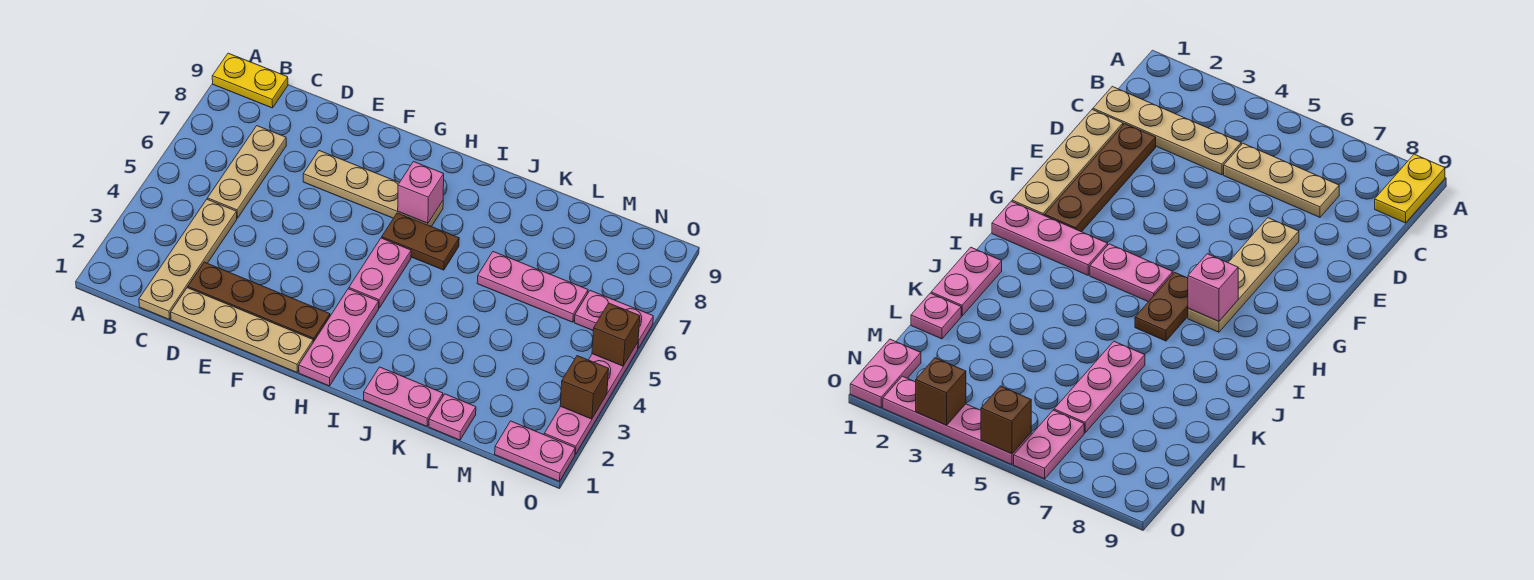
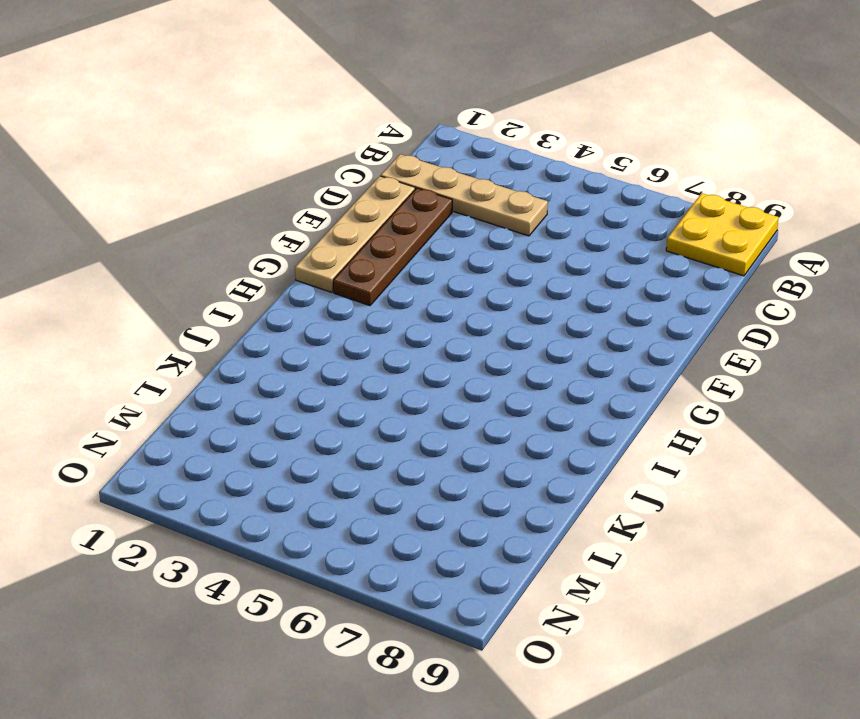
yellow 2x2 plate [666,193,779,276] -> yellow 1x2 plate [212,53,288,108]
none -> tan 1x3 plate [207,126,286,218]
none -> tan 1x4 plate [303,151,443,227]
none -> pink 1x3 plate [299,289,379,386]

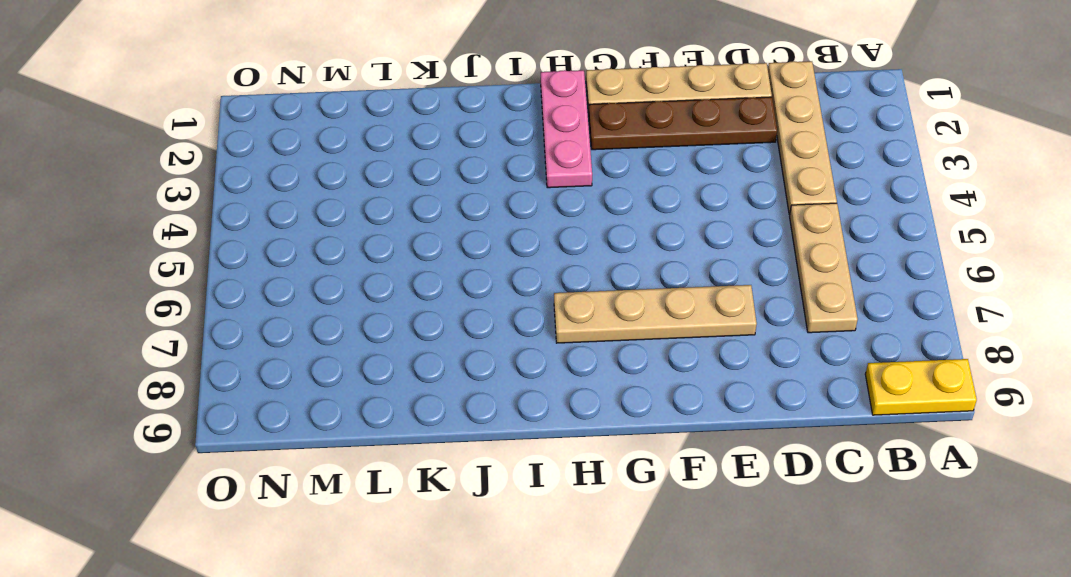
none -> pink 1x2 plate [349,238,411,308]
none -> brown 1x2 plate [382,213,459,270]
none -> pink 1x2 plate [364,367,443,426]

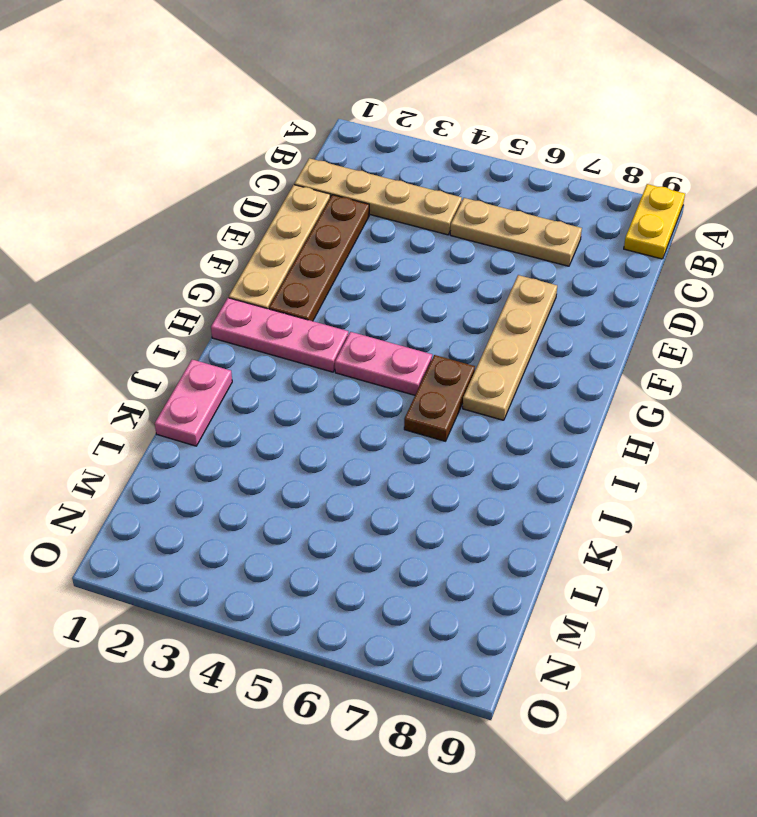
none -> pink 1x3 plate [477,252,588,322]
none -> pink 1x1 plate [429,394,476,440]
none -> pink 1x2 plate [495,421,575,481]

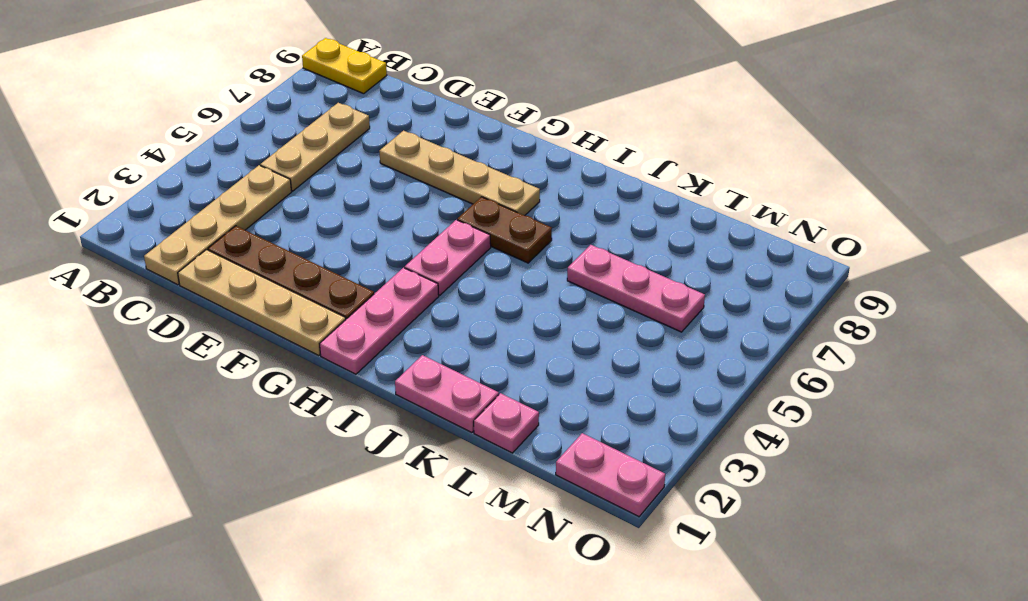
none -> pink 1x2 plate [574,291,653,348]
none -> pink 1x4 plate [544,343,638,454]
none -> pink 1x1 brick [398,162,444,223]

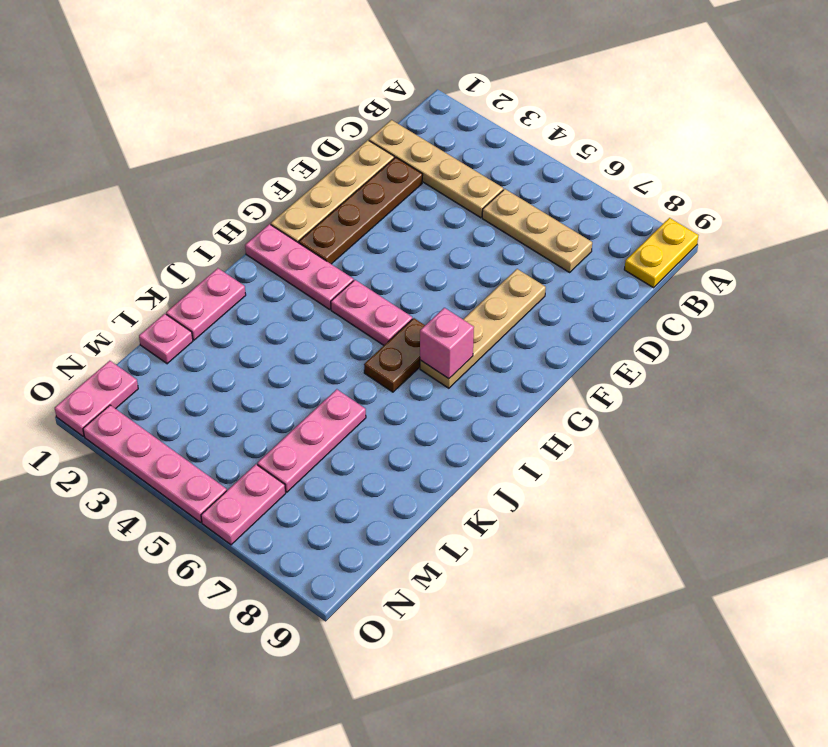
none -> brown 1x1 brick [560,356,609,419]
none -> brown 1x1 brick [592,303,640,366]

